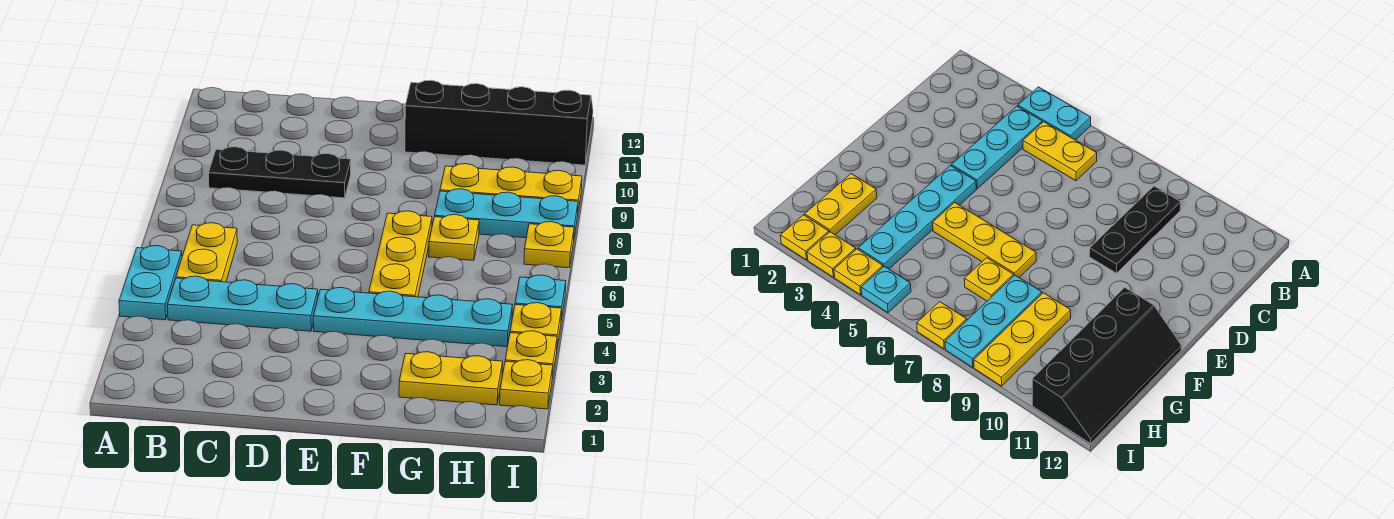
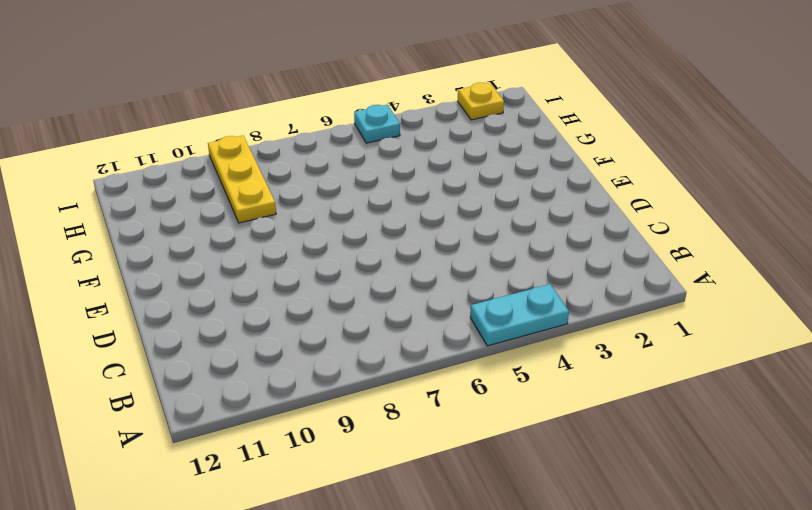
none -> cyan 1x3 plate [167,276,318,331]
none -> yellow 1x2 plate [176,223,237,282]
none -> black 1x3 plate [209,147,351,198]

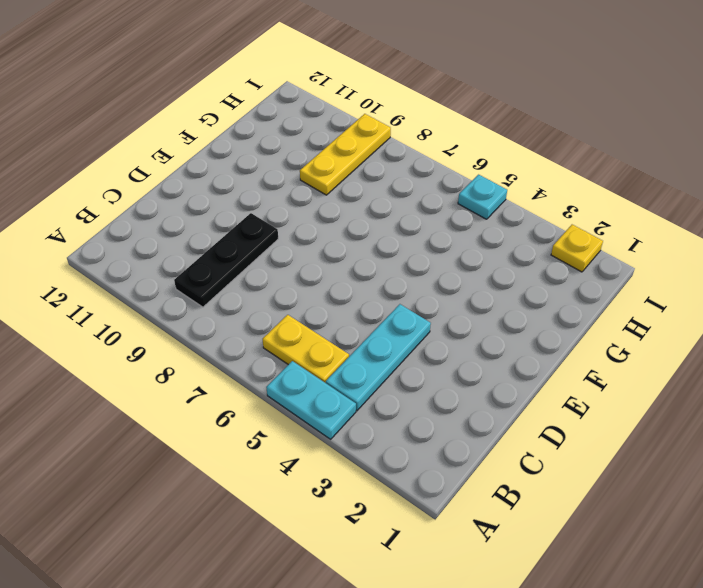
none -> cyan 1x4 plate [313,288,512,347]
none -> yellow 1x3 plate [369,211,432,297]
none -> black 2x4 slope [405,80,593,165]

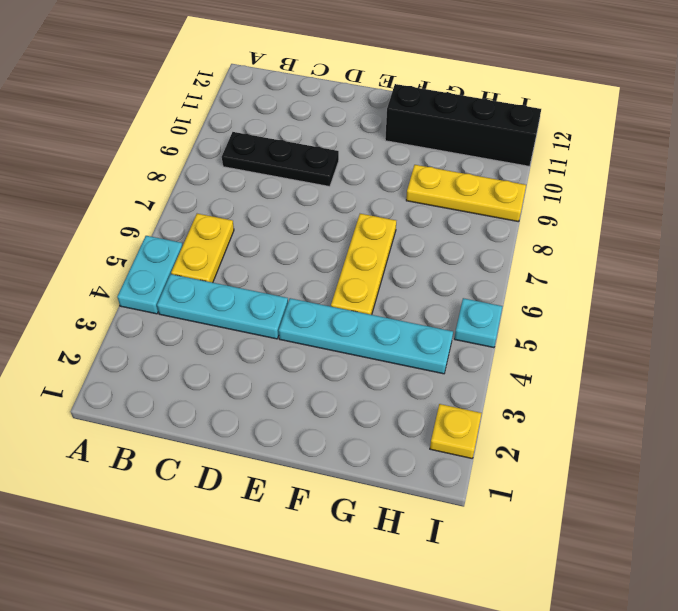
none -> yellow 1x2 plate [399,352,503,405]
none -> yellow 1x1 plate [429,215,479,260]
none -> cyan 1x3 plate [435,189,578,238]

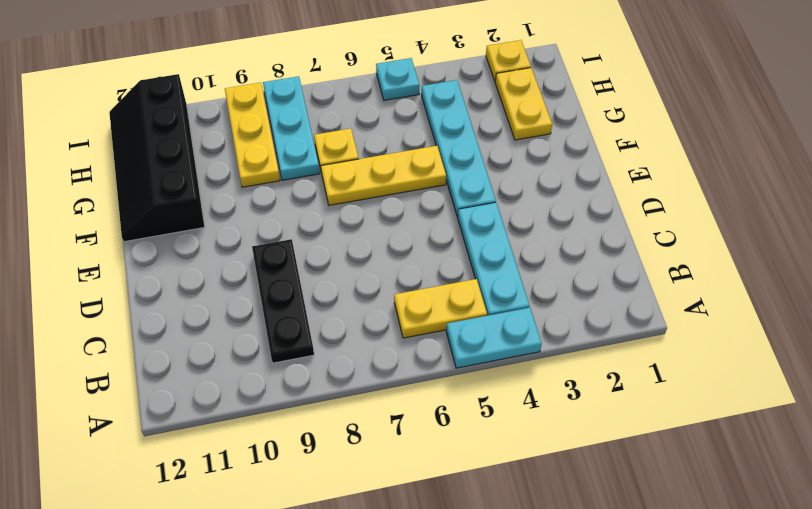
none -> yellow 1x1 plate [505,331,557,378]
none -> yellow 1x1 plate [510,303,562,346]
none -> yellow 1x1 plate [524,222,574,268]

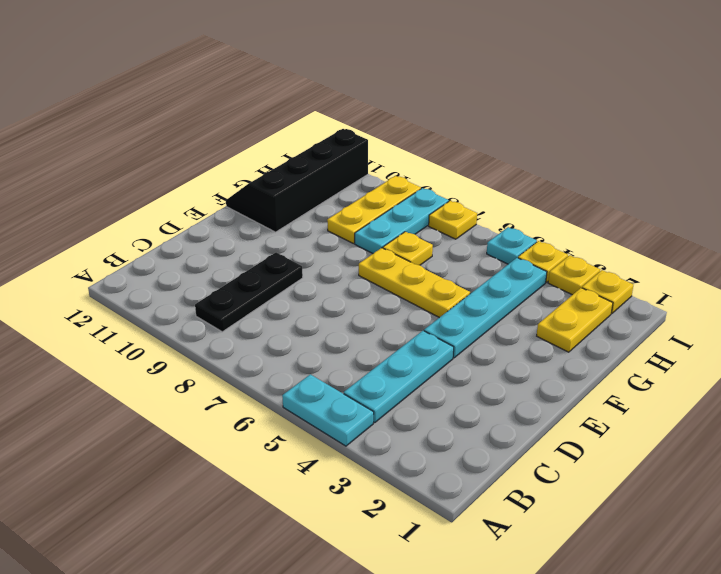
none -> yellow 1x2 plate [176,223,237,282]

